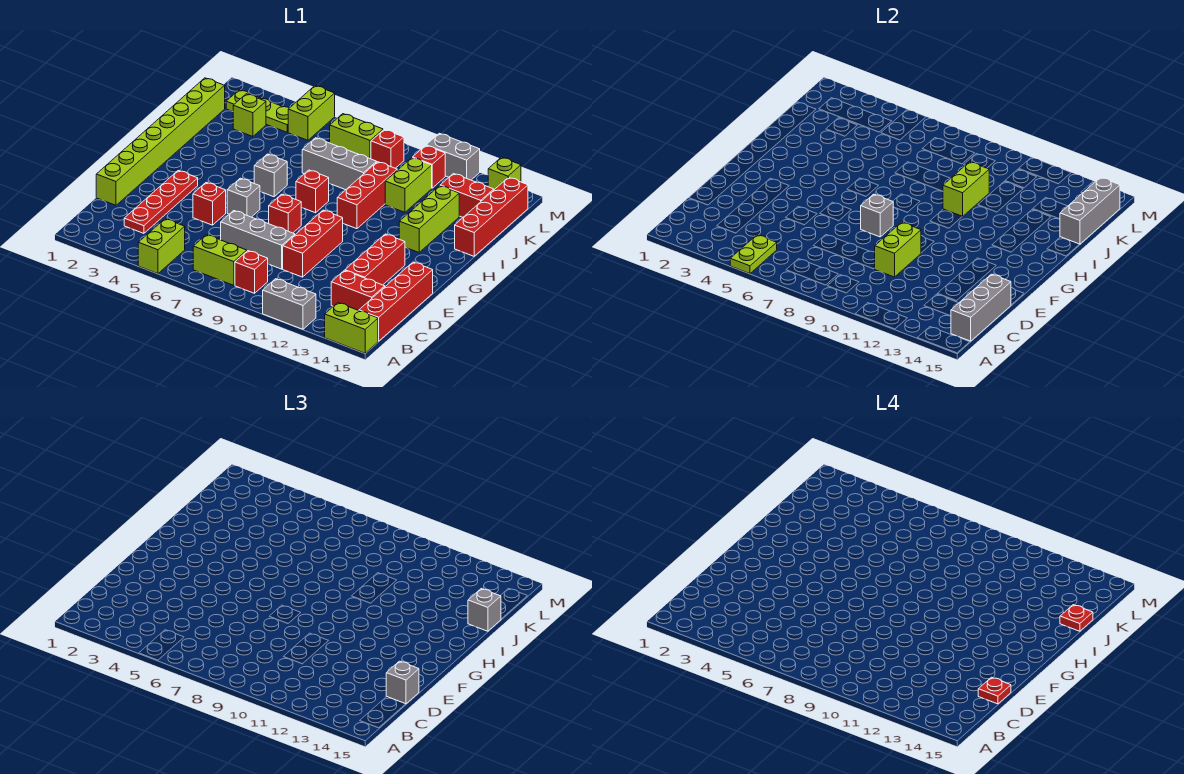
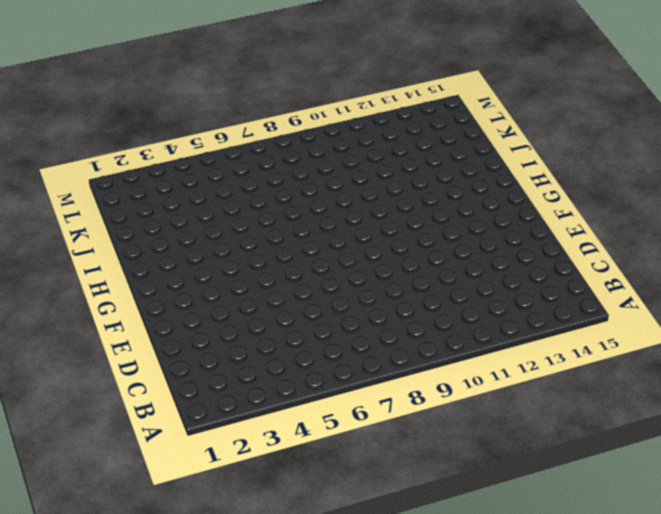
none -> lime 1x2 brick [138,219,185,274]
none -> grey 1x2 brick [263,279,316,329]
none -> lime 1x2 brick [325,303,378,353]
none -> lime 1x2 brick [193,235,247,285]

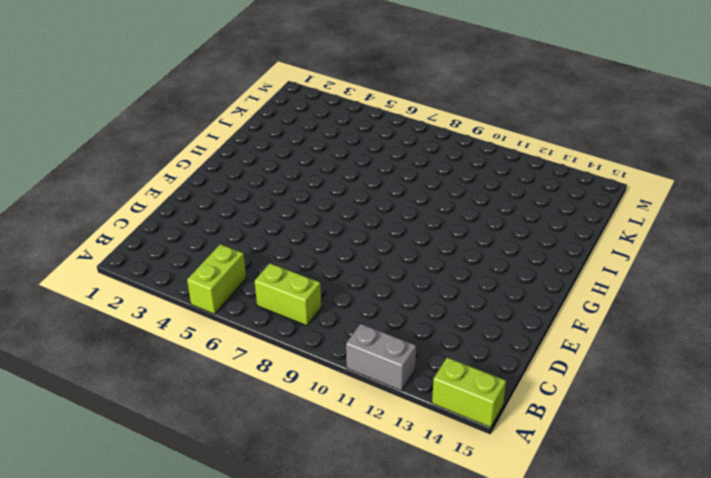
none -> red 1x1 brick [235,251,268,293]
none -> red 1x4 brick [359,262,433,341]
none -> red 1x4 plate [124,171,198,233]
none -> red 1x2 brick [331,270,385,310]

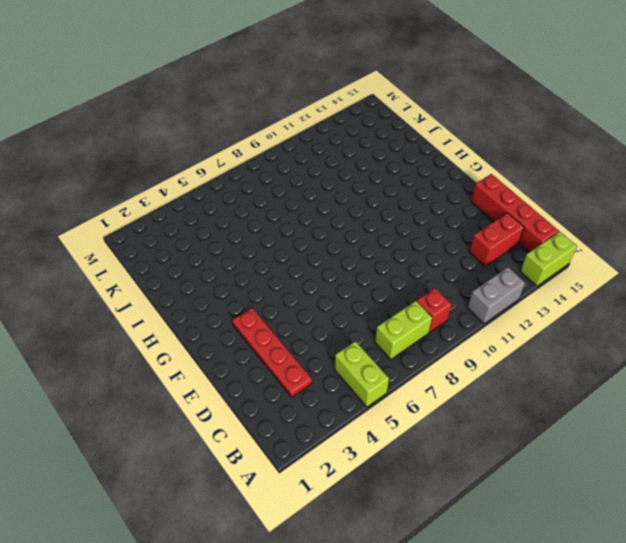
none -> lime 1x8 brick [96,78,225,205]
none -> grey 1x3 brick [221,211,295,269]
none -> red 1x3 brick [283,210,343,277]
none -> red 1x3 brick [345,234,405,285]

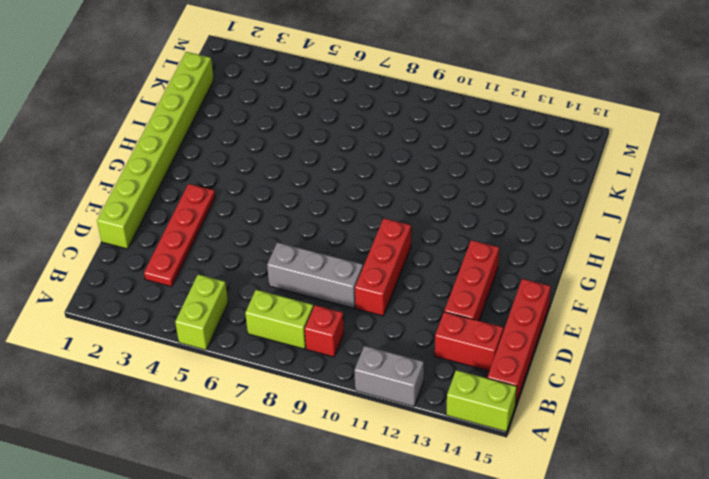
none -> red 1x1 brick [193,183,226,225]
none -> grey 1x1 brick [227,178,260,217]
none -> red 1x1 brick [269,194,301,233]
none -> grey 1x1 brick [254,154,287,197]

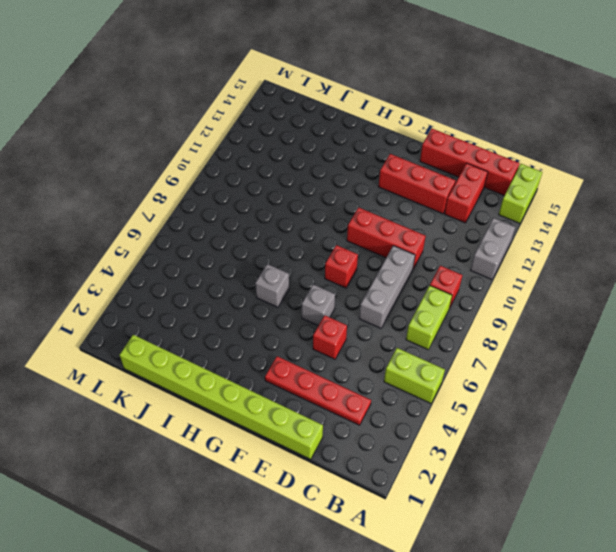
none -> red 1x1 brick [296,170,329,213]
none -> red 1x3 brick [337,162,397,229]
none -> lime 1x3 brick [399,186,459,252]
none -> red 1x4 brick [455,177,528,256]

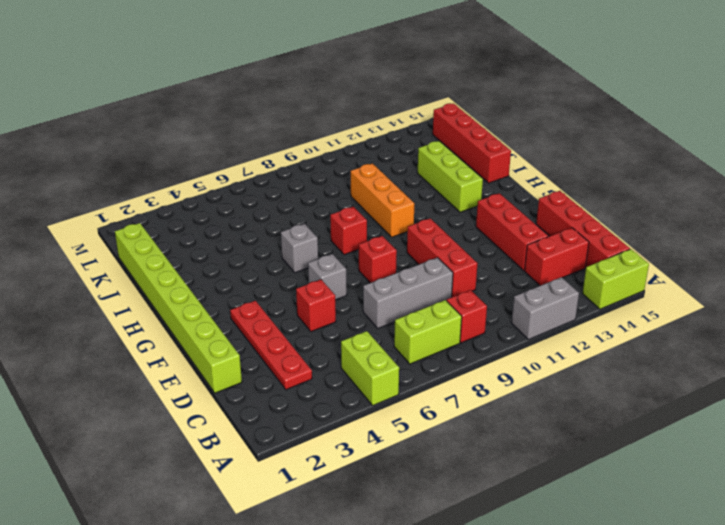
orange 1x3 brick [351,163,414,237] -> red 1x3 brick [337,162,397,229]
none -> grey 1x3 brick [302,138,377,190]
none -> lime 1x2 brick [385,158,432,212]
none -> lime 1x1 brick [233,94,266,137]
none -> red 1x2 brick [440,174,494,217]

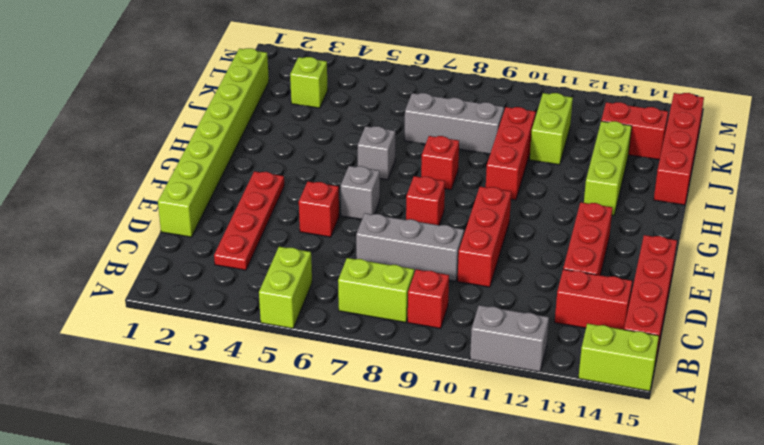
none -> lime 1x3 plate [226,90,289,132]
none -> lime 1x2 brick [288,86,335,140]
none -> lime 1x2 brick [330,114,383,159]
none -> red 1x1 brick [371,130,404,168]

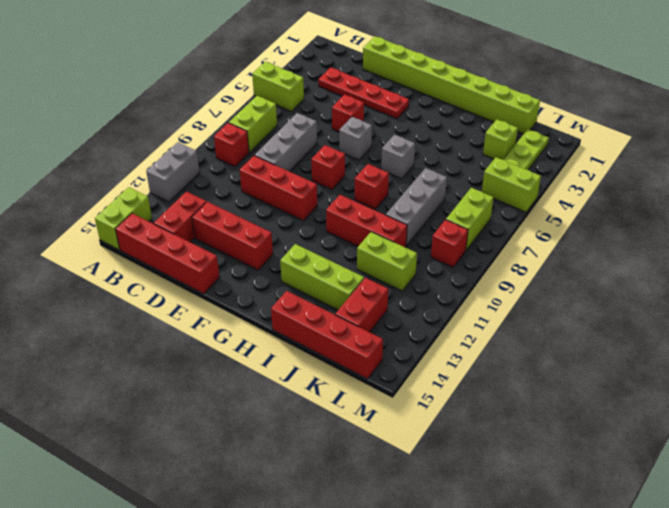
none -> red 1x1 brick [413,145,445,188]
none -> grey 1x2 brick [426,133,480,180]
none -> lime 1x1 brick [488,157,521,190]
none -> lime 1x2 plate [730,235,777,274]

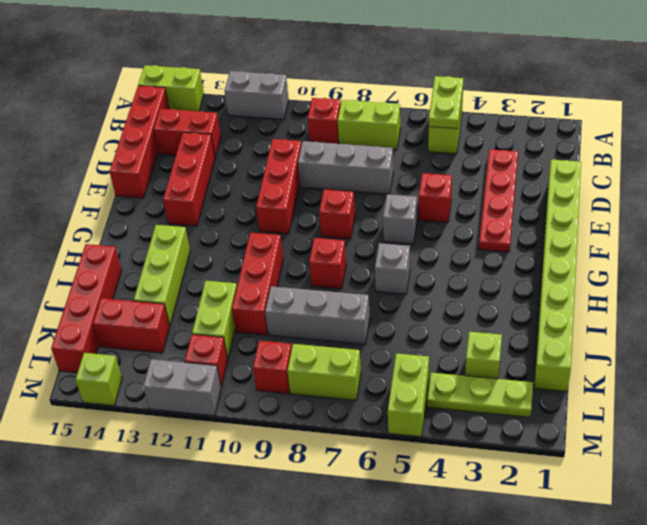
none -> grey 1x3 brick [951,274,1011,341]
none -> lime 1x2 brick [875,222,921,277]
none -> grey 1x1 brick [861,194,894,237]
none -> lime 1x2 brick [943,162,989,217]

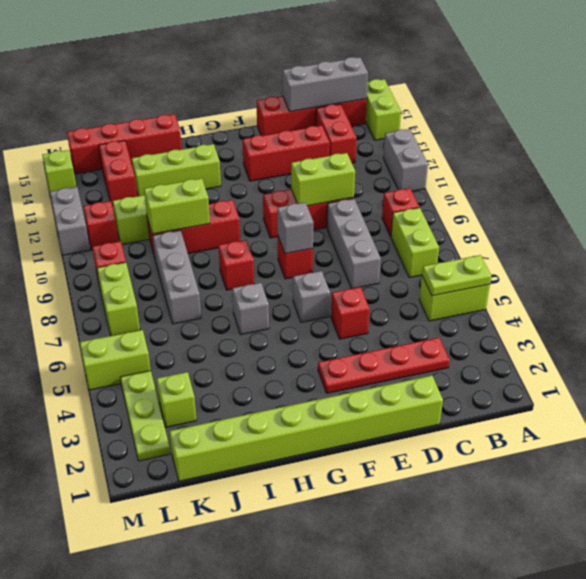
none -> grey 1x3 brick [1060,177,1120,244]
none -> grey 1x1 brick [386,661,419,704]
none -> grey 1x1 brick [468,589,501,631]
none -> red 1x1 plate [978,677,1011,704]

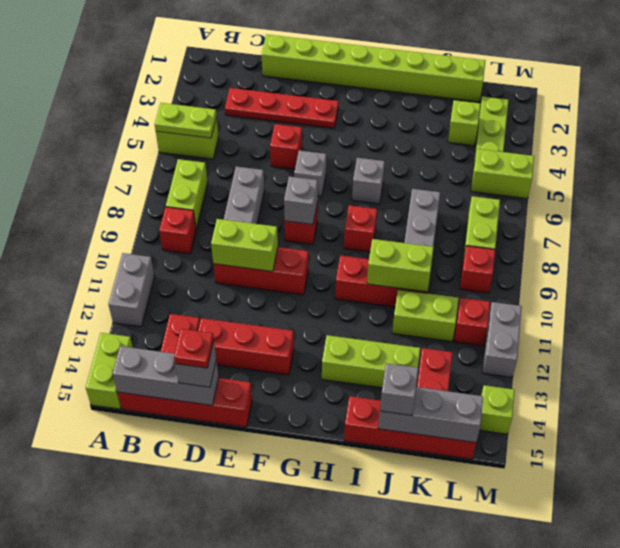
none -> red 1x1 plate [1060,605,1093,631]

